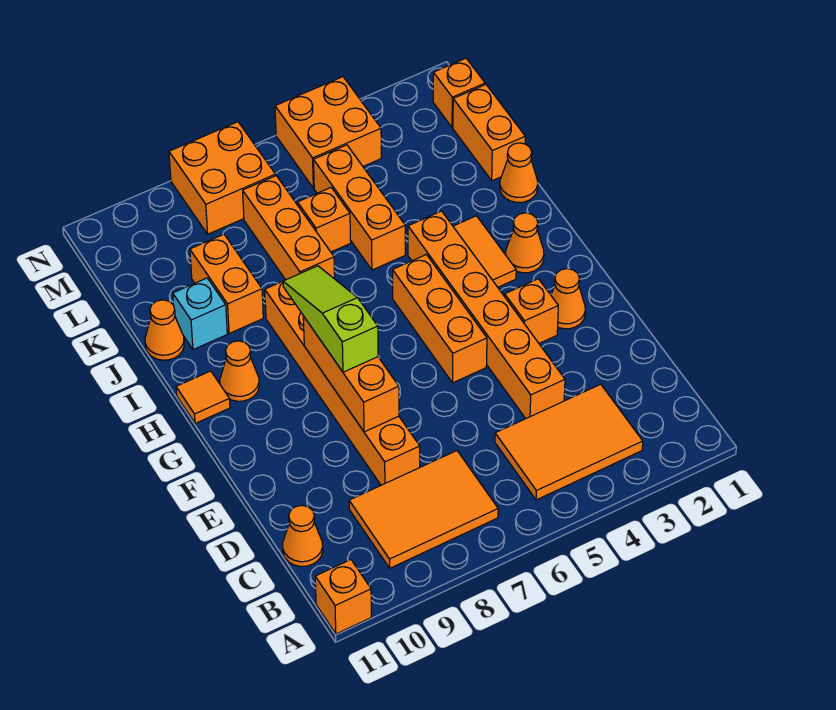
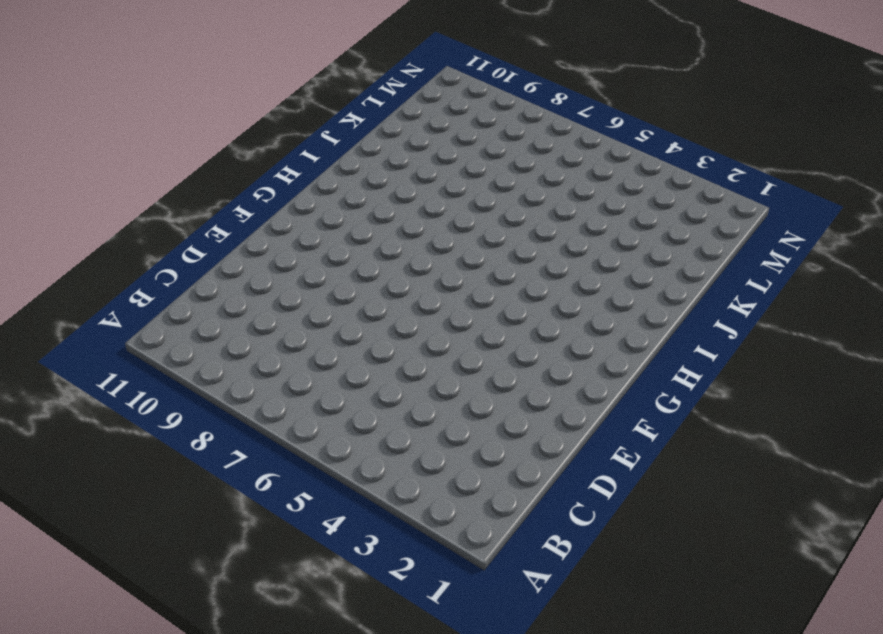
none -> orange 1x1 brick [315,560,371,634]
none -> orange 2x3 tile [495,384,643,500]
none -> orange 2x3 tile [349,451,498,568]

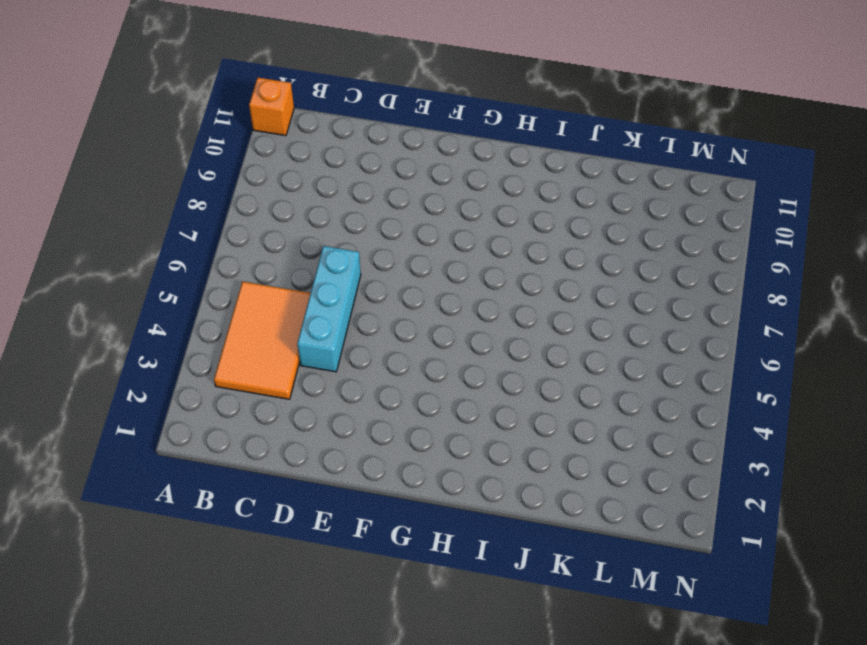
cyan 1x3 brick [297,246,361,372] -> orange 1x6 brick [408,211,565,418]
none -> orange 2x3 tile [349,451,498,568]
none -> orange 1x1 cone [283,505,323,566]
none -> orange 1x6 brick [265,281,420,485]

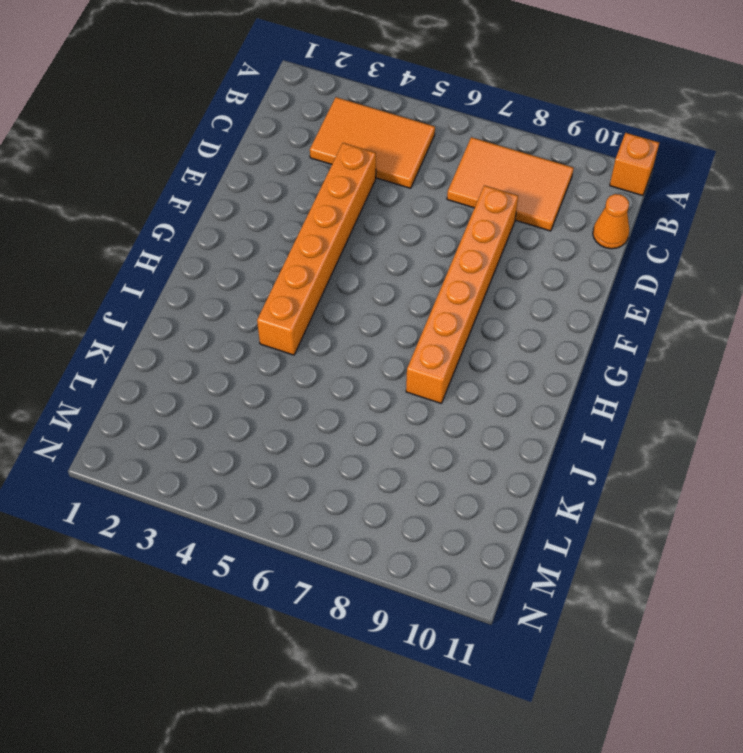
none -> orange 1x1 cone [551,269,585,329]
none -> orange 1x1 brick [505,279,558,343]
none -> orange 1x3 brick [393,255,487,383]

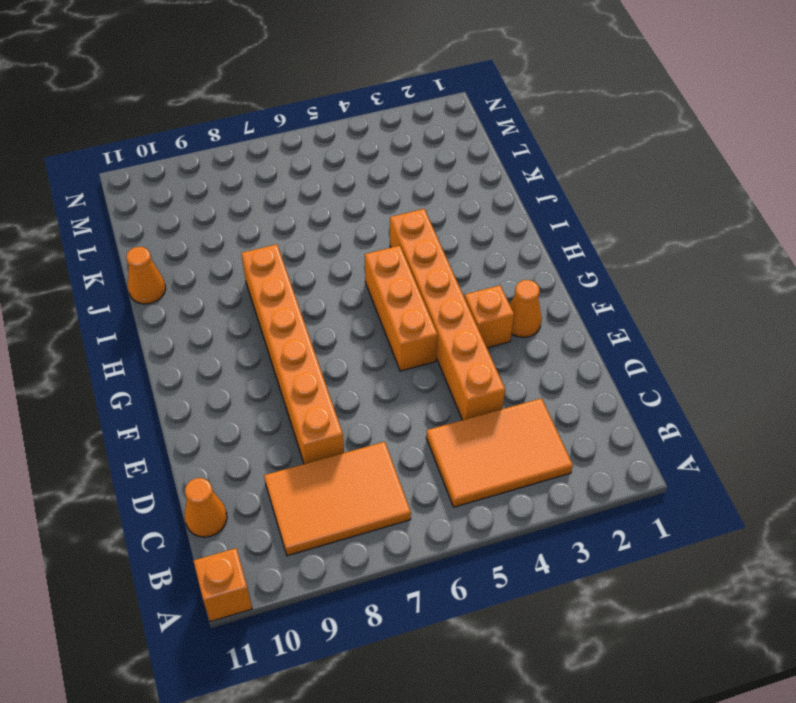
none -> orange 1x1 cone [505,213,544,273]
none -> orange 1x2 tile [453,216,516,287]
none -> orange 1x1 cone [220,341,259,401]

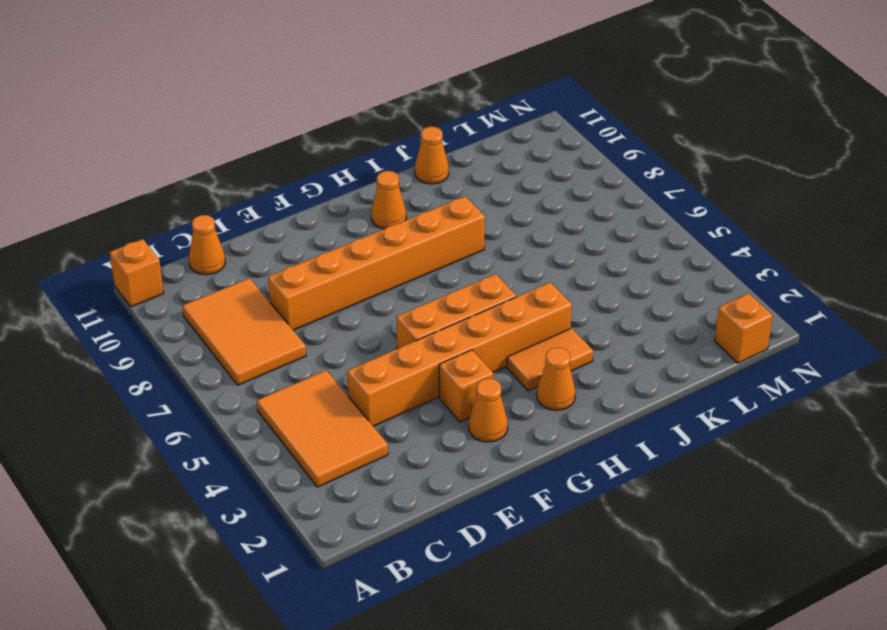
none -> orange 1x1 tile [176,371,230,423]
none -> orange 1x1 cone [500,143,538,203]
none -> orange 1x3 brick [314,145,405,270]

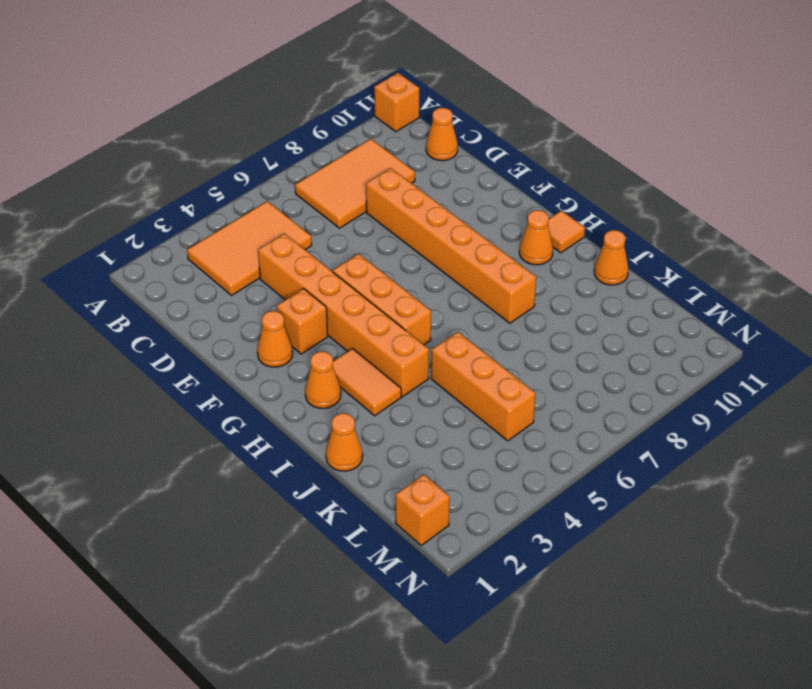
none -> orange 1x3 brick [243,176,335,280]
none -> orange 1x2 brick [190,234,263,334]
none -> cyan 1x1 brick [173,278,227,350]

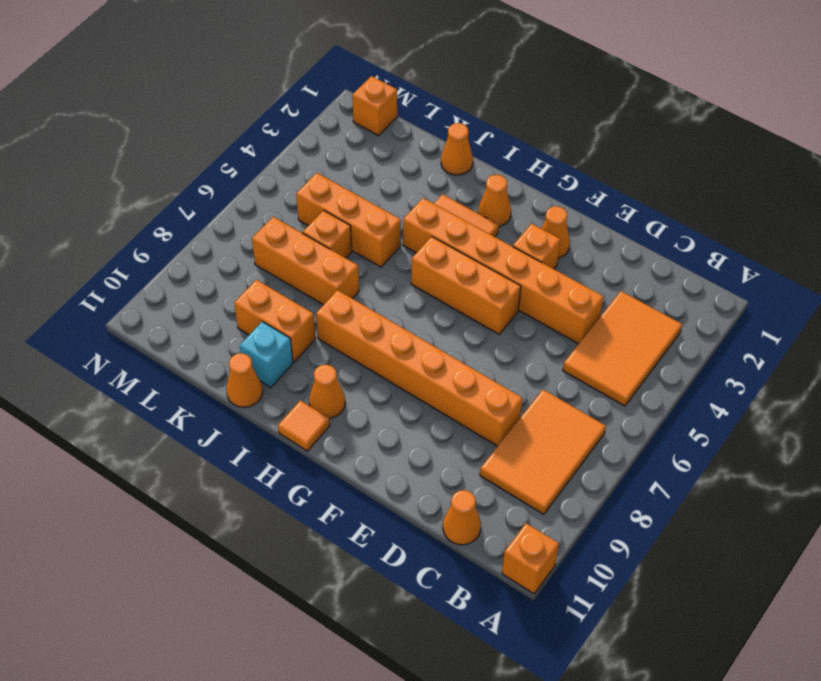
none -> orange 1x2 brick [453,85,525,181]
none -> orange 2x2 brick [275,77,381,188]
none -> orange 2x2 brick [169,122,276,234]

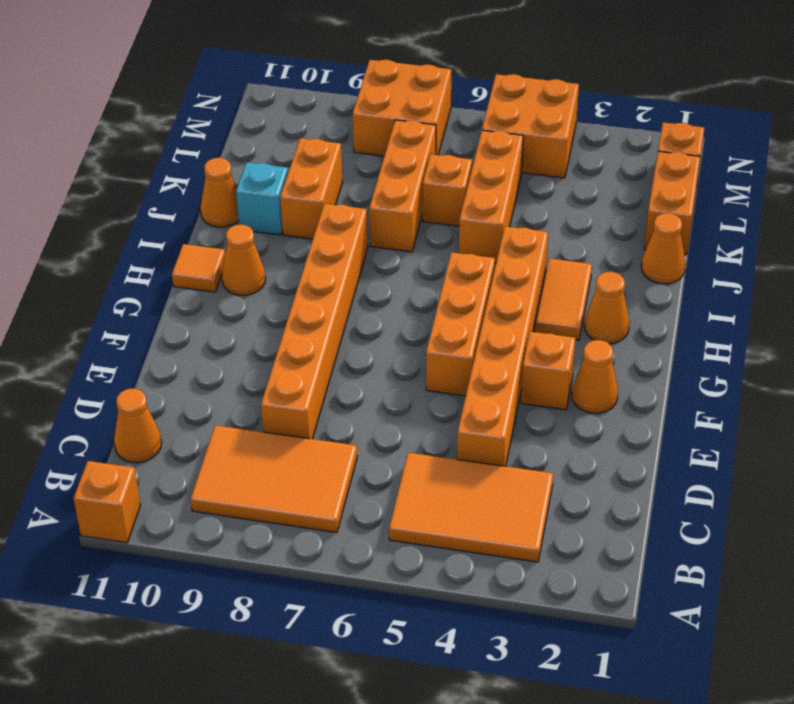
none -> orange 1x3 brick [303,316,399,432]
none -> lime 1x3 slope [283,266,378,372]

